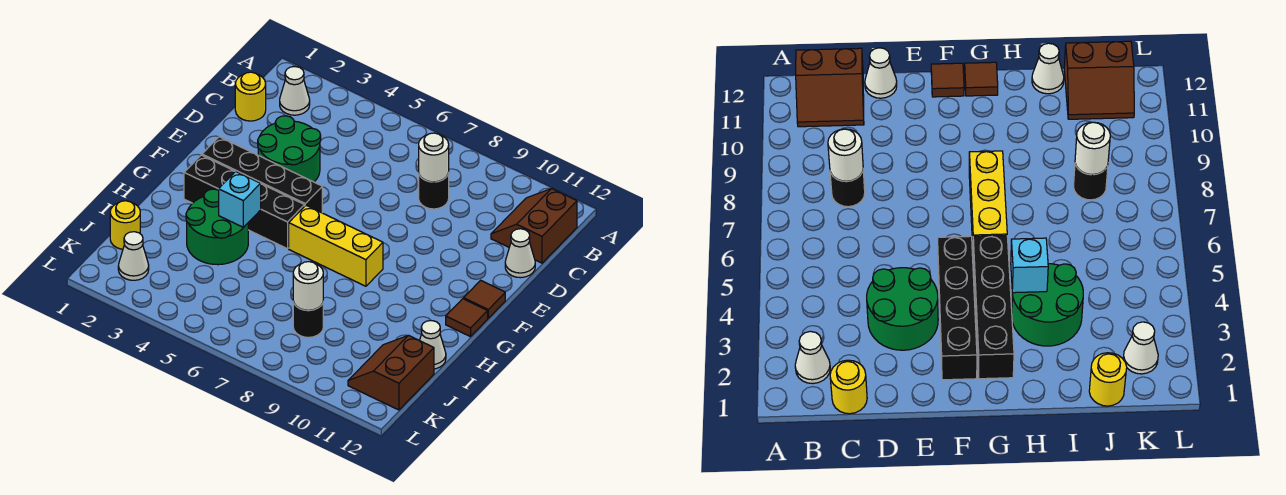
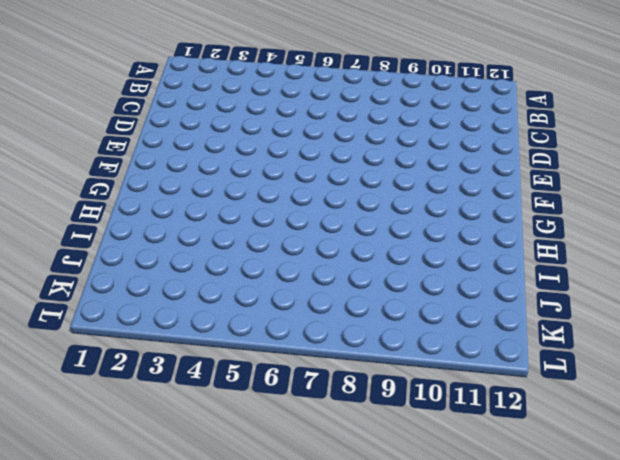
none -> white 1x1 cone [280,67,310,115]
none -> brown 2x2 slope [491,189,577,263]
none -> yellow 1x1 round brick [235,72,266,121]

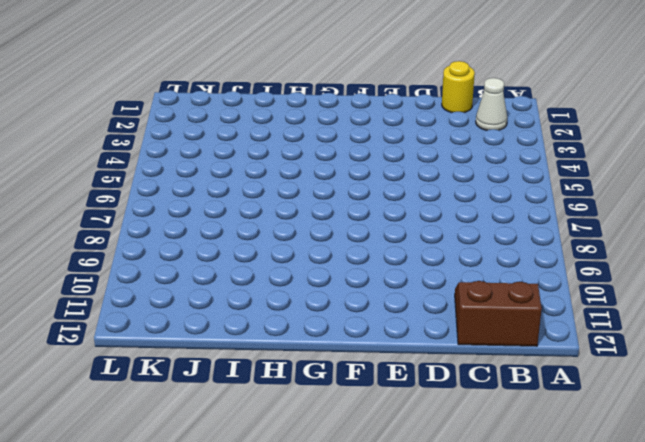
none -> black 1x1 round brick [419,173,449,209]
none -> green 2x2 round brick [258,116,321,182]
none -> white 1x1 cone [505,229,535,278]

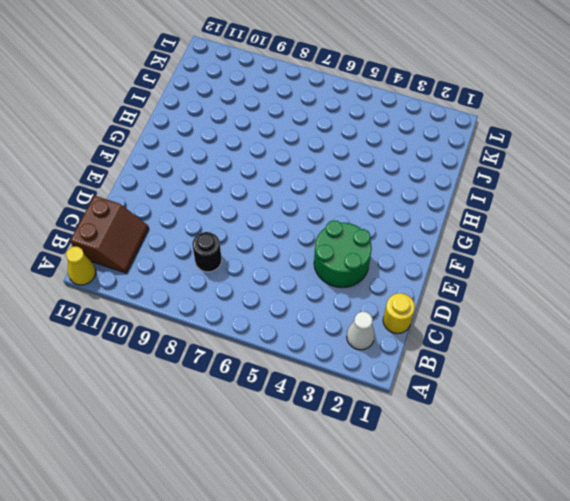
yellow 1x1 cone [66,247,96,285] -> none
none -> white 1x1 cone [505,229,535,278]
none -> black 1x4 brick [202,137,322,213]
none -> brown 1x1 tile [464,280,505,318]

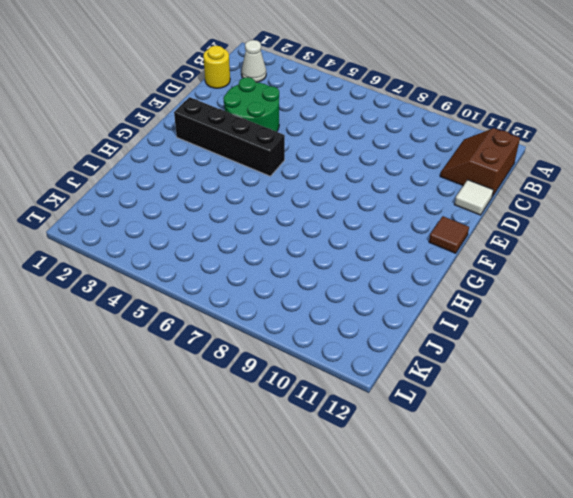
white 1x1 tile [455,180,493,215] -> white 1x1 cone [505,229,535,278]
none -> black 1x1 round brick [419,173,449,209]
none -> black 1x4 brick [184,155,305,249]
none -> yellow 1x3 brick [289,205,383,286]

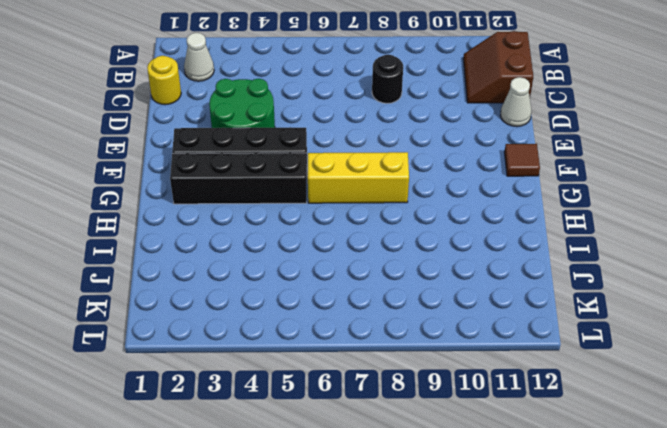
none -> brown 1x1 tile [446,299,488,337]
none -> green 2x2 round brick [186,189,248,265]
none -> white 1x1 cone [420,321,446,369]

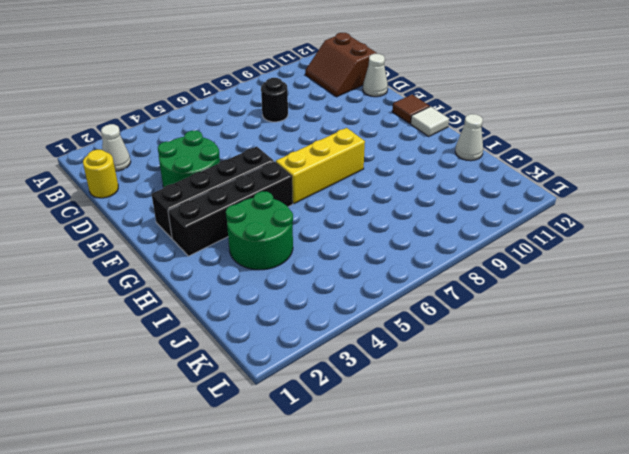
white 1x1 tile [411,107,449,136] -> brown 1x1 tile [446,299,488,337]
none -> yellow 1x1 round brick [110,201,140,249]
none -> black 1x1 round brick [293,302,323,337]
none -> brown 2x2 slope [348,335,434,410]

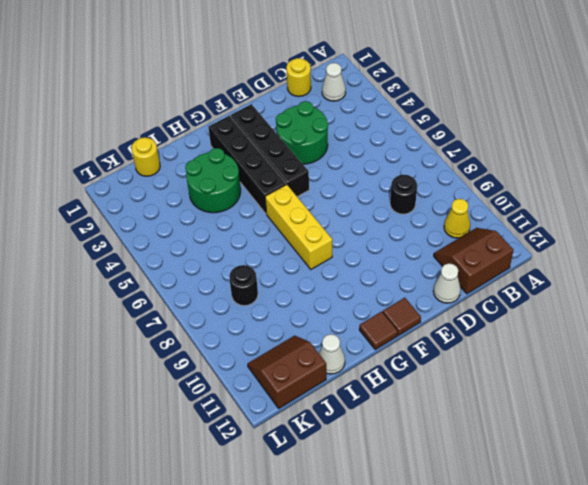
yellow 1x1 cone [444,199,470,238] -> none
none -> white 1x1 cone [118,232,149,280]
none -> white 1x1 round brick [419,133,449,182]
none -> cyan 1x1 brick [219,171,261,228]

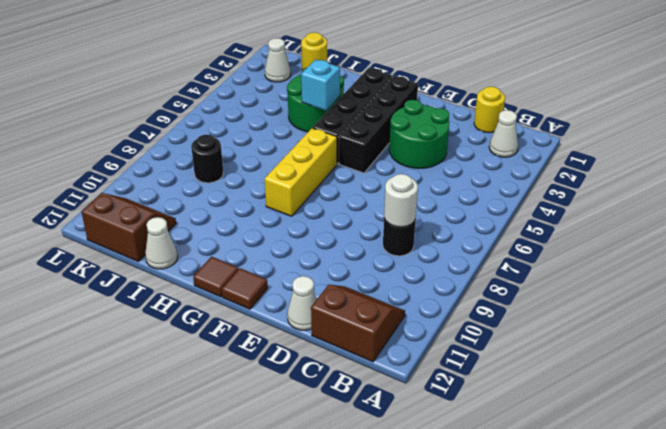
none -> white 1x1 round brick [293,262,323,310]

